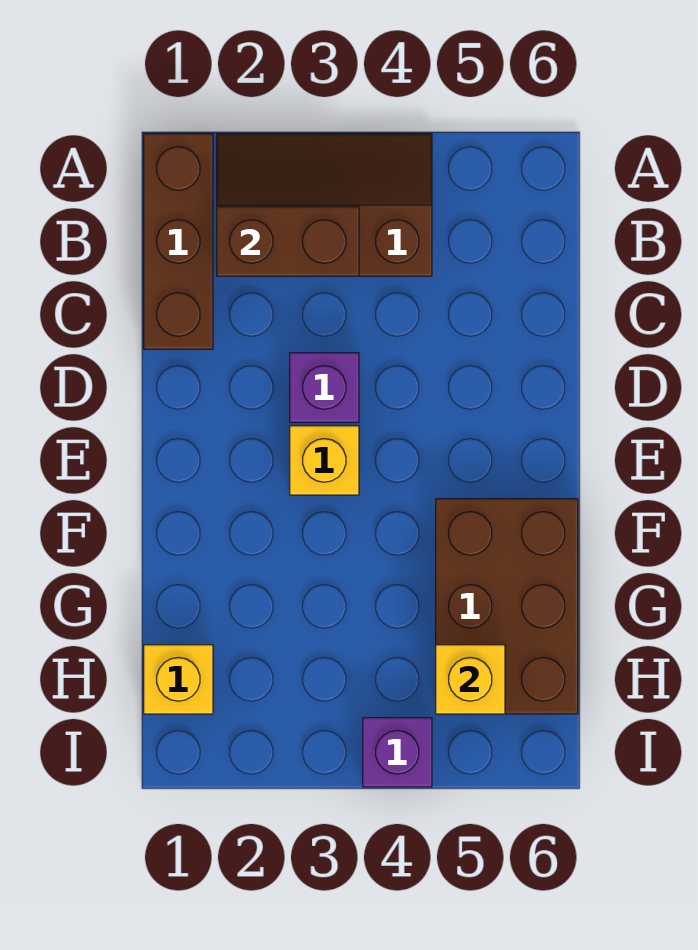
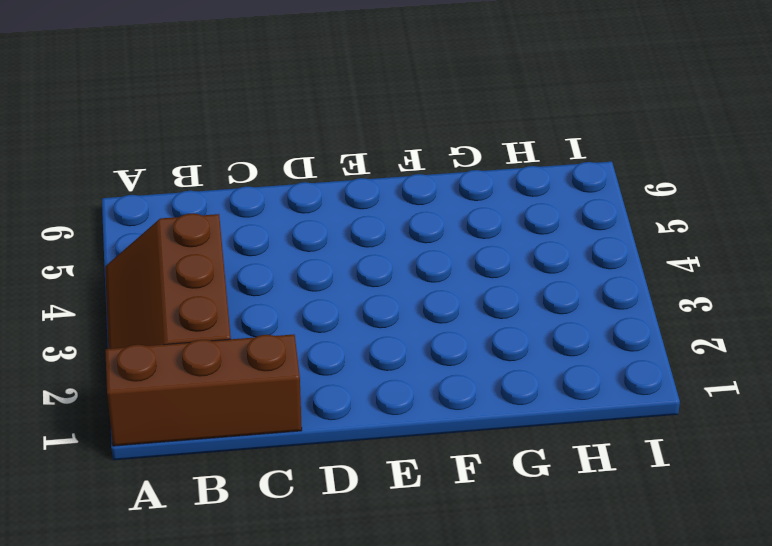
none -> purple 1x1 brick [290,353,359,422]
none -> yellow 1x1 brick [290,426,359,495]

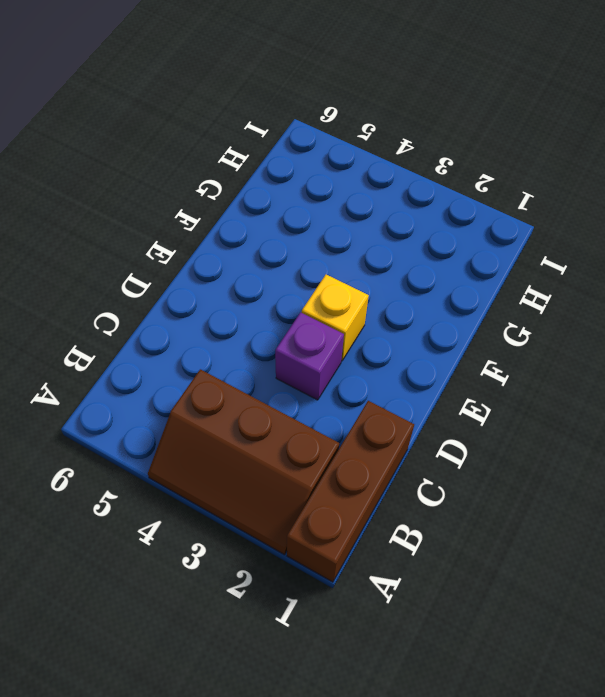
none -> brown 2x3 brick [436,499,578,714]
none -> yellow 1x1 brick [144,645,213,714]

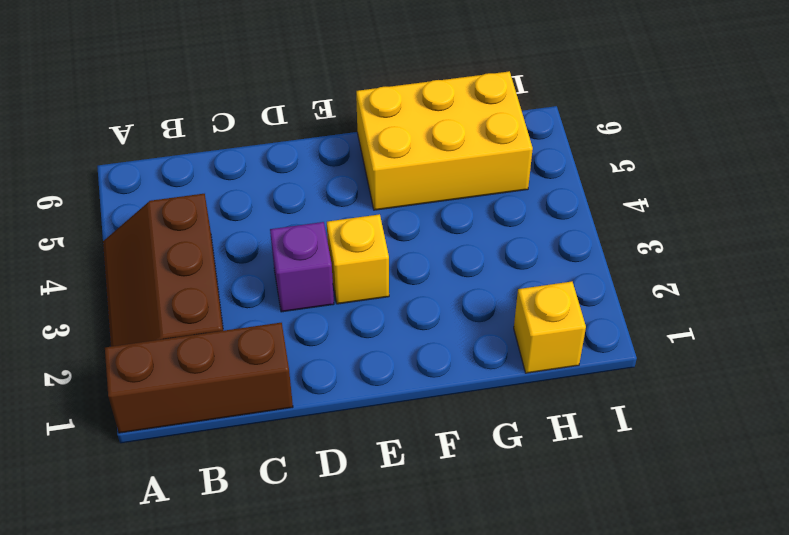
yellow 2x3 brick [356,71,533,210] -> brown 2x3 brick [436,499,578,714]
none -> purple 1x1 brick [363,718,432,787]
none -> brown 1x2 brick [217,207,359,276]

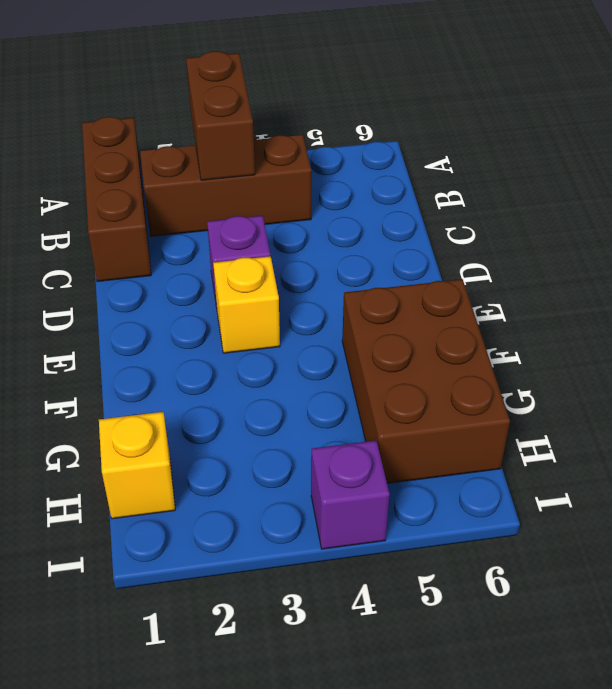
brown 1x2 brick [186,51,255,180] -> brown 1x2 brick turned to [217,207,359,276]
none -> yellow 1x1 brick [436,645,505,714]

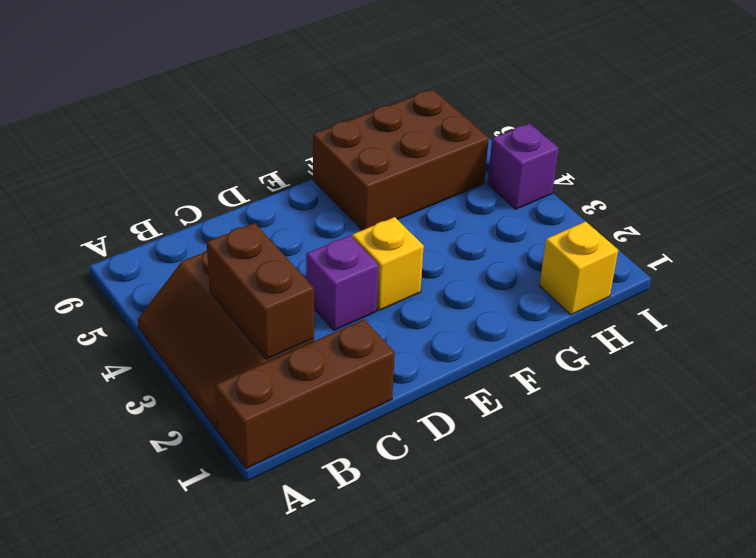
none -> yellow 1x1 brick [436,645,505,714]

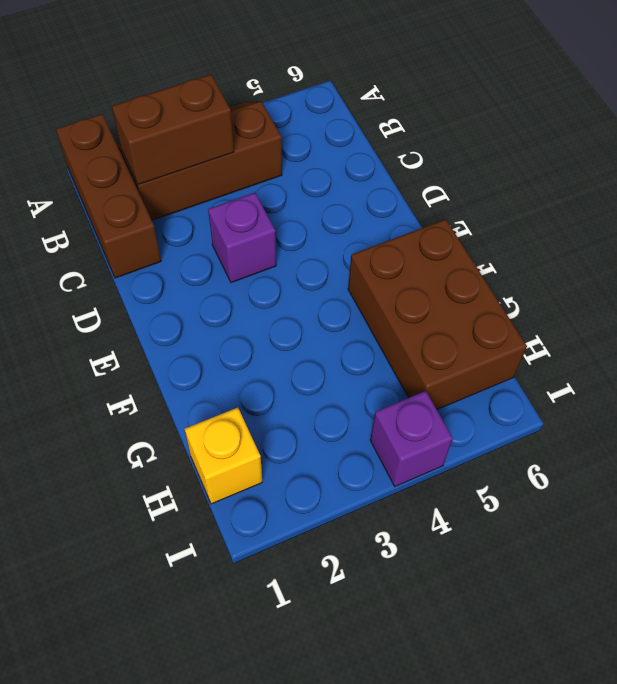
none -> yellow 1x1 brick [290,426,359,495]
none -> yellow 1x1 brick [436,645,505,714]

